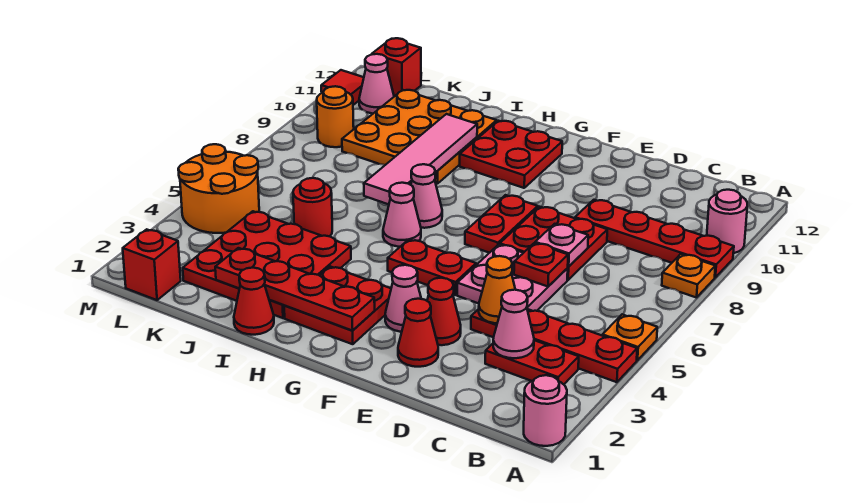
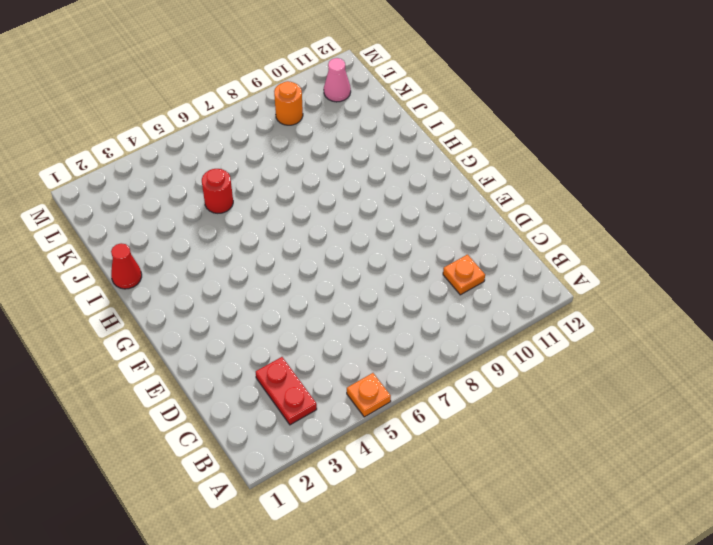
orange 1x1 plate [443,255,485,295] -> orange 1x1 plate moved to [662,254,715,298]
none -> pink 1x1 round brick [524,375,567,446]
none -> red 1x4 plate [471,309,637,382]
none -> red 1x4 plate [575,200,734,277]
none -> pink 1x1 round brick [707,190,747,253]

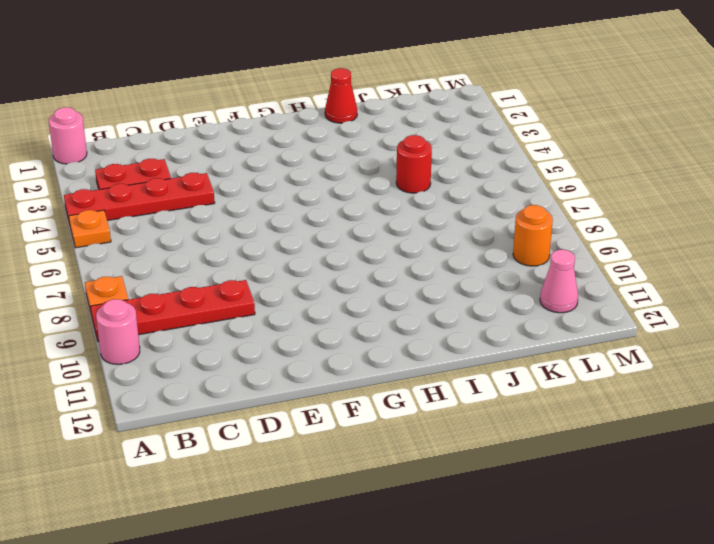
none -> pink 2x2 plate [457,244,568,311]
none -> red 2x2 plate [500,207,607,280]
none -> red 1x1 cone [398,299,438,367]
none -> red 1x1 cone [427,278,461,345]

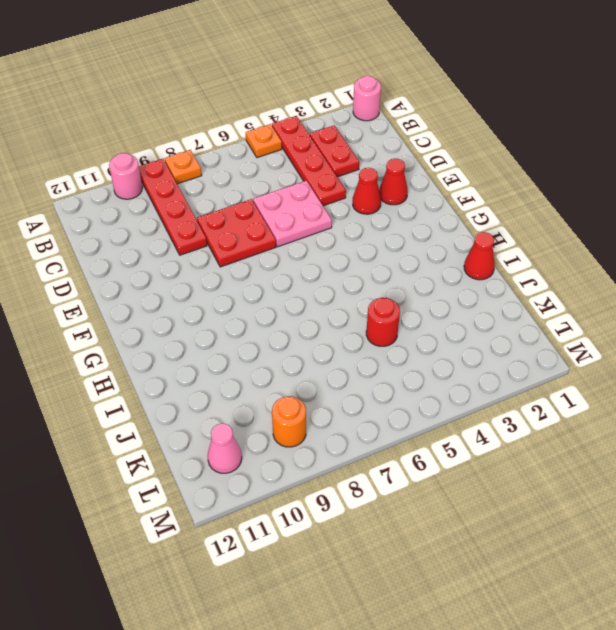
none -> pink 1x1 cone [385,265,421,332]
none -> red 1x2 plate [388,239,476,295]
none -> red 1x2 plate [465,195,538,253]
none -> red 2x2 plate [284,266,391,344]

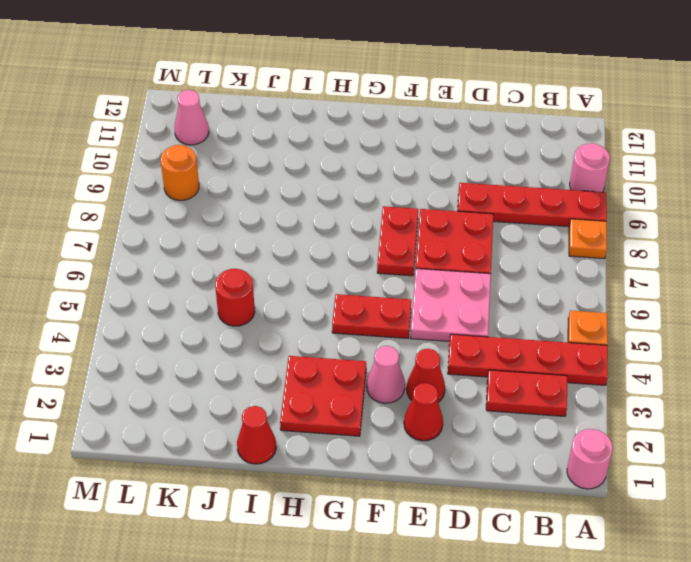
none -> red 2x2 plate [460,121,562,188]
none -> pink 1x1 cone [383,183,421,247]
none -> pink 1x1 cone [411,164,442,228]
none -> red 3x3 plate [183,211,351,318]

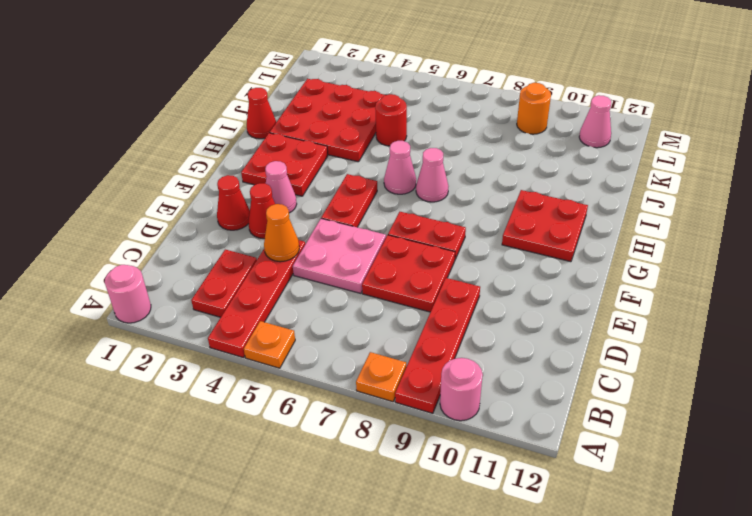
none -> orange 3x3 plate [342,90,497,184]
none -> red 1x1 brick [123,229,181,300]
none -> orange 2x2 round brick [178,144,259,233]
none -> red 1x1 brick [372,38,421,96]

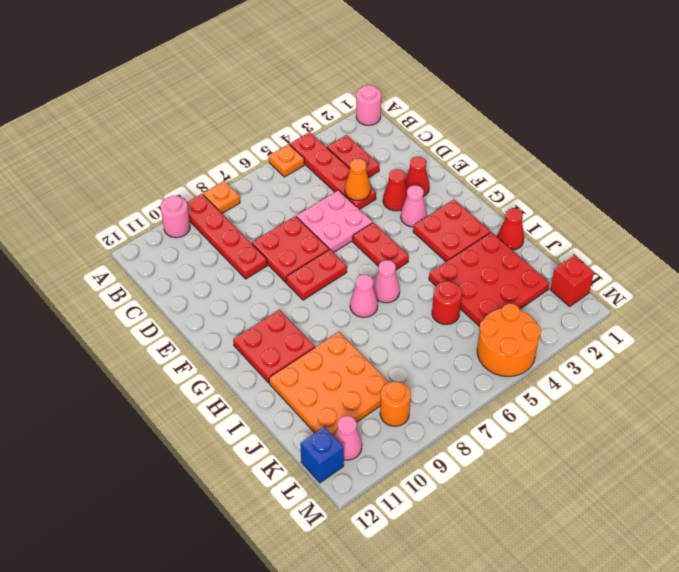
blue 1x1 brick [300,427,344,483] -> red 1x1 brick [372,38,421,96]
none -> red 1x1 tile [321,70,364,105]
none -> pink 1x1 cone [493,290,534,358]
none -> red 1x1 plate [514,243,568,286]
none -> pink 1x1 plate [535,224,588,267]

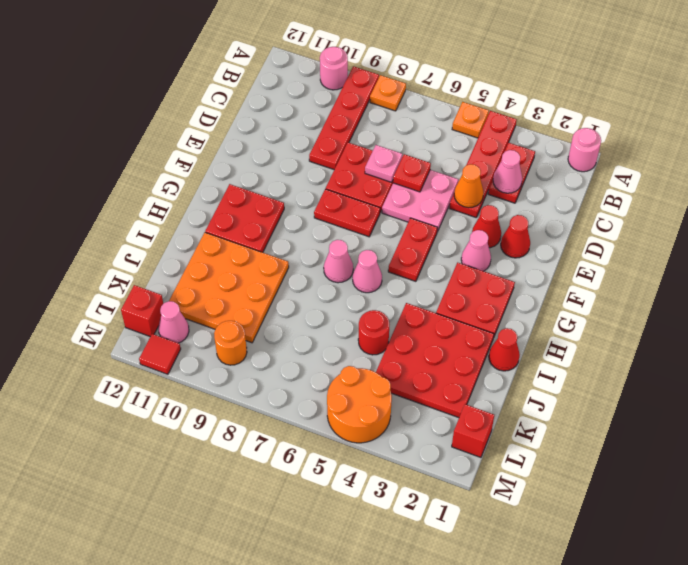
none -> red 1x4 plate [215,248,375,331]
none -> pink 1x4 tile [364,114,477,204]

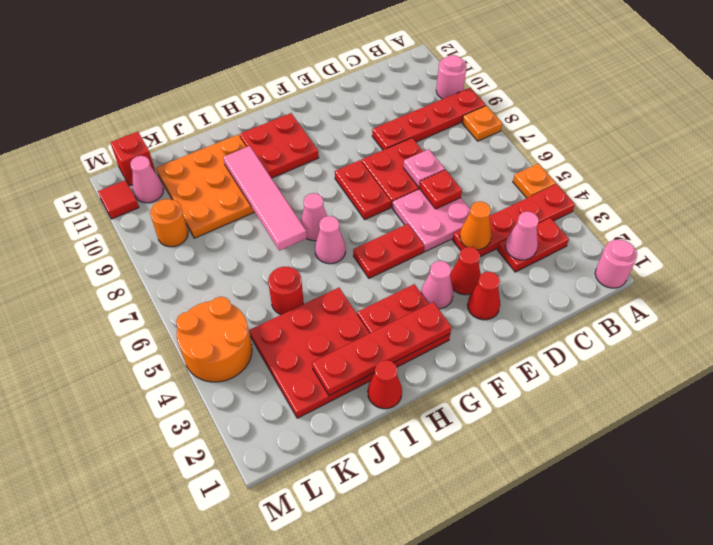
none -> red 1x1 brick [123,229,181,300]

